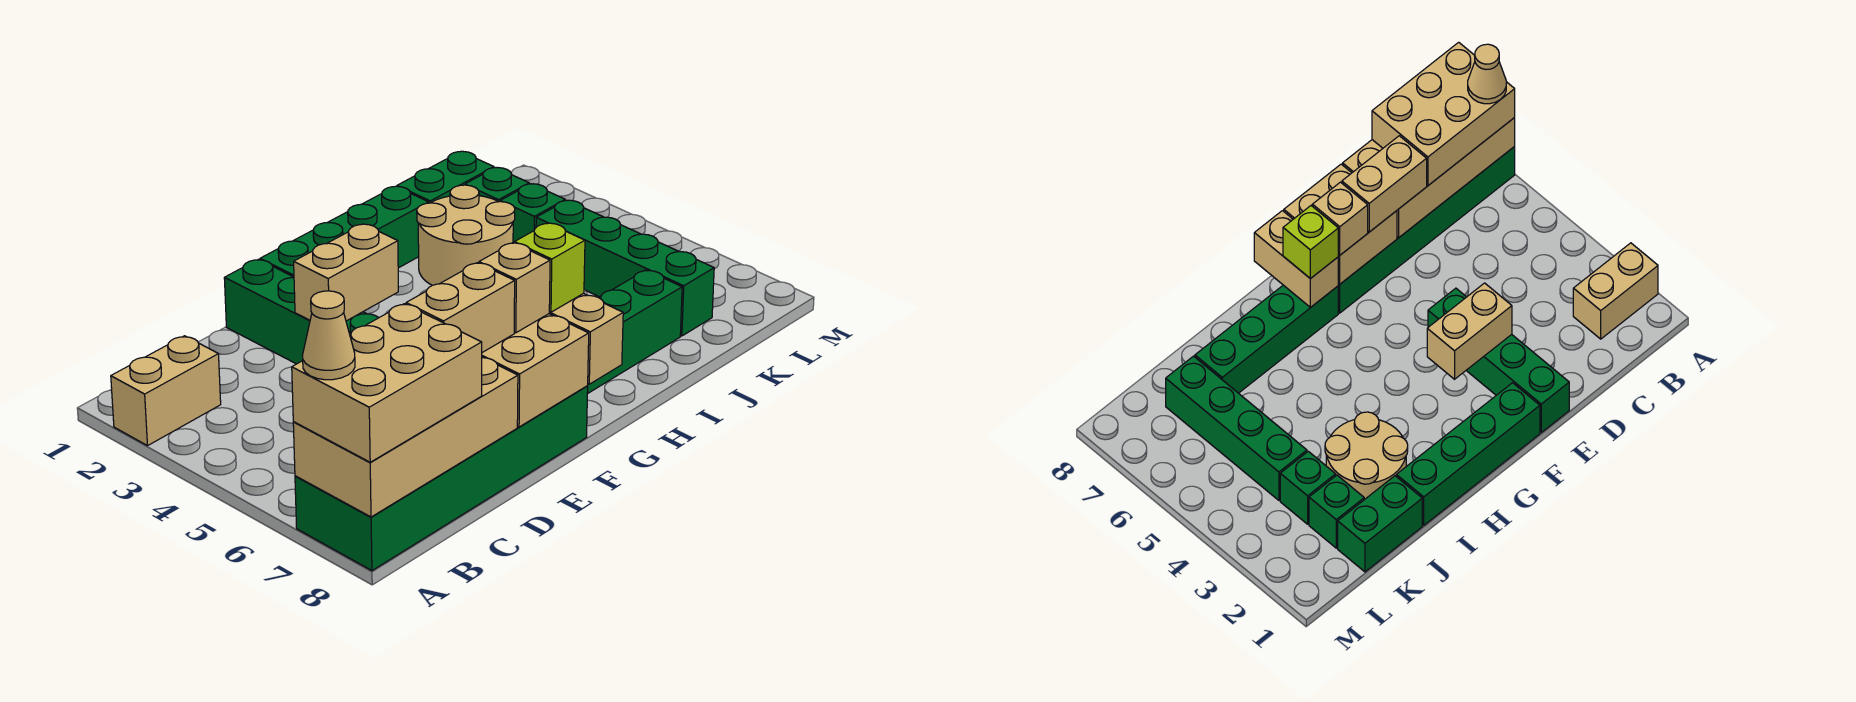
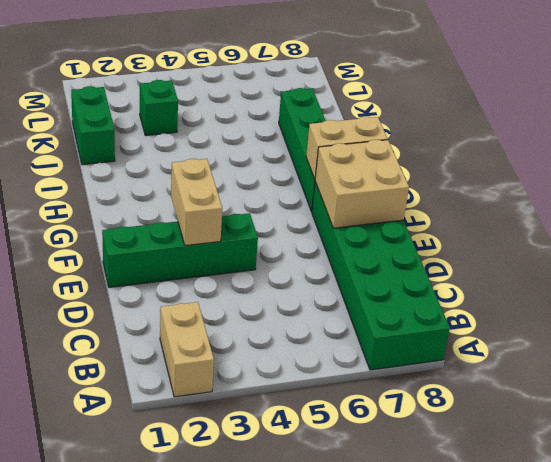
none -> green 1x4 brick [260,186,429,277]
none -> tan 2x2 round brick [417,185,515,285]
none -> green 1x1 brick [465,168,529,202]

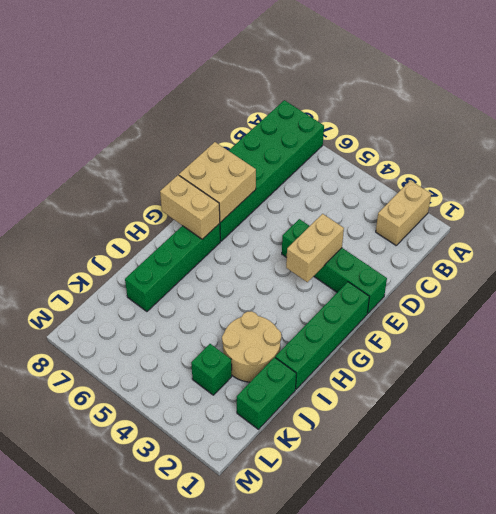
none -> green 1x1 brick [465,168,529,202]
none -> green 1x4 brick [536,200,714,336]
none -> tan 2x4 brick [293,358,518,517]

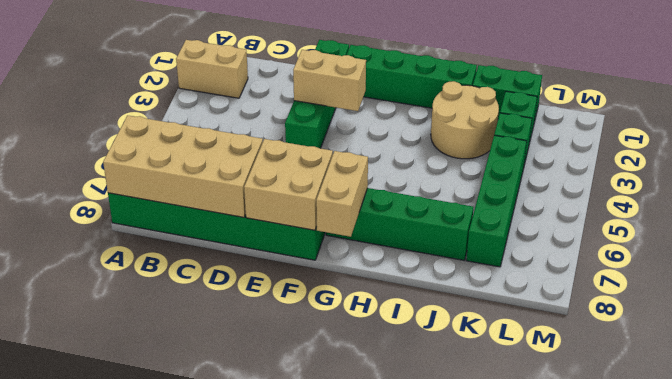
none -> tan 2x3 brick [292,304,482,462]
none -> tan 1x2 brick [406,263,515,352]
none -> tan 1x1 brick [479,243,550,333]

